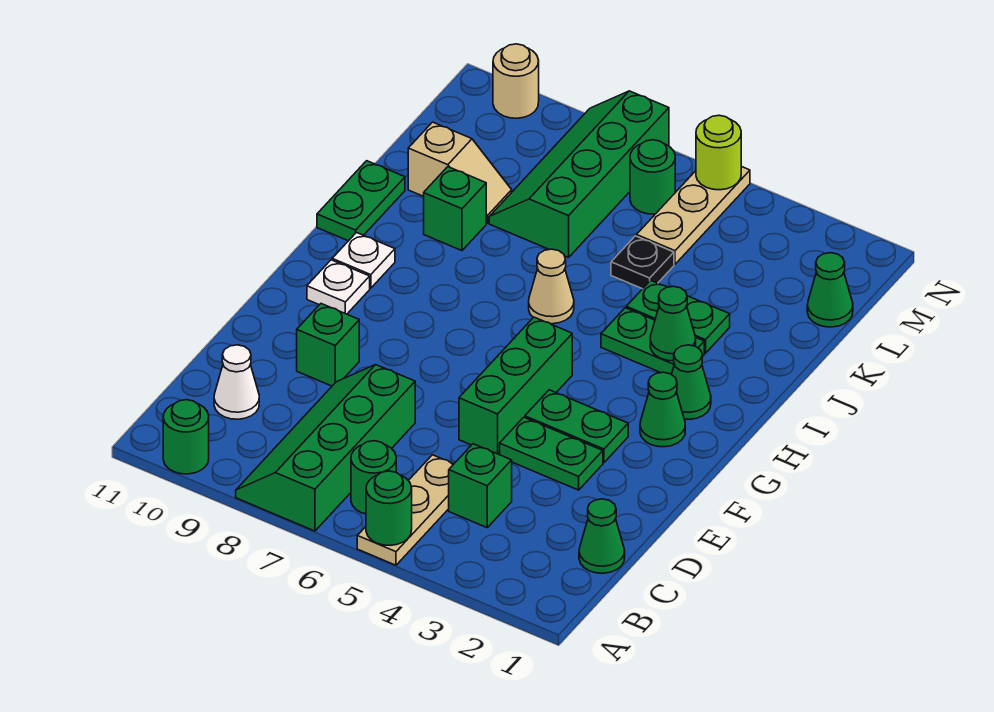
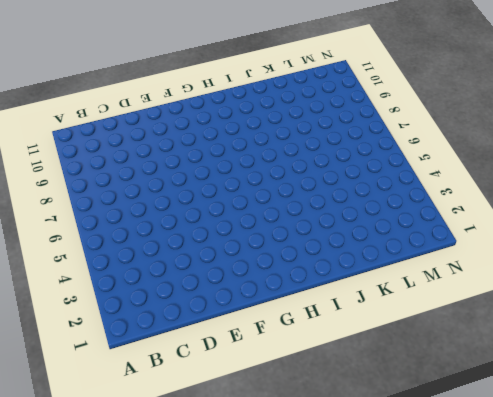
none -> tan 1x3 plate [357,455,454,565]
none -> green 2x4 slope [236,365,415,531]
none -> green 1x1 round brick [163,400,209,474]
none -> green 1x1 round brick [351,441,396,514]

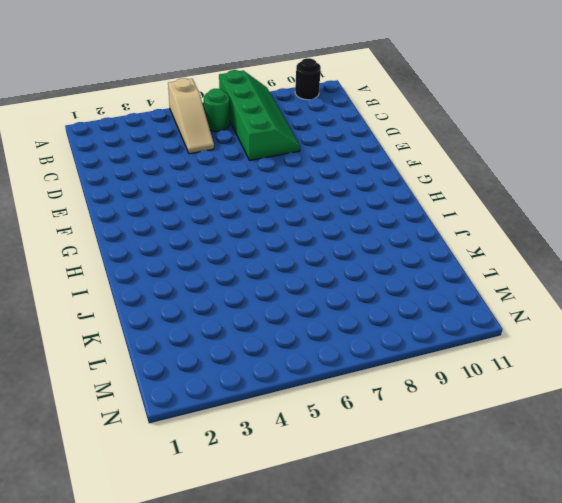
tan 1x3 slope [168,78,214,154] -> tan 1x3 plate [357,455,454,565]
black 1x1 round brick [295,58,321,100] -> green 1x1 round brick [163,400,209,474]
none -> green 1x1 cone [579,499,625,573]
none -> green 1x1 brick [449,444,512,528]
none -> white 1x1 cone [214,345,259,419]
none -> green 1x2 plate [500,417,603,490]

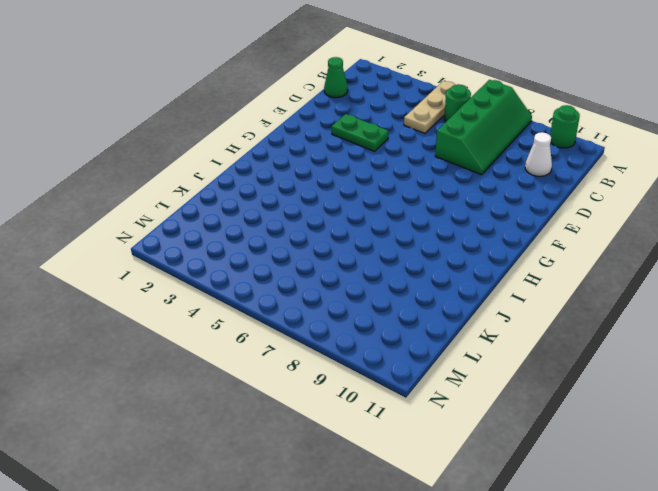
none -> green 1x1 brick [449,444,512,528]
none -> green 1x3 brick [459,317,572,454]
none -> green 1x1 brick [297,304,359,386]
none -> green 1x2 plate [525,390,628,463]

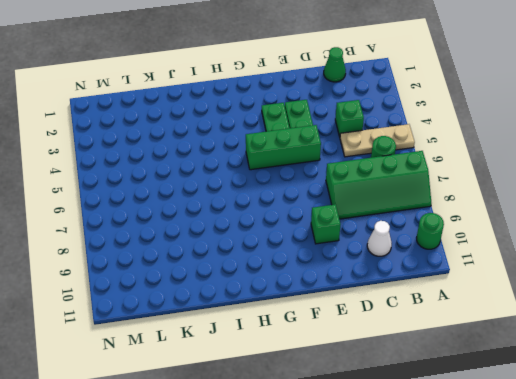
none -> green 1x1 cone [640,372,685,447]
none -> white 1x1 plate [307,260,370,314]
none -> green 1x1 cone [671,345,711,419]
none -> white 1x1 plate [332,233,395,288]

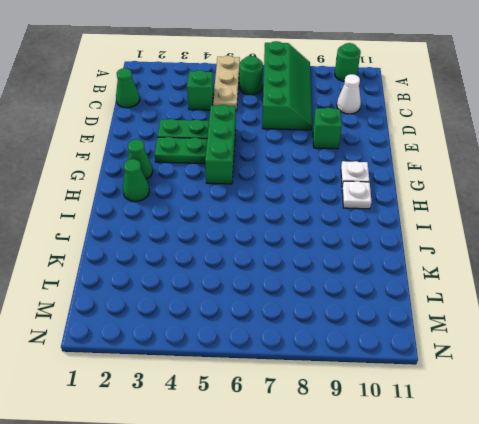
none -> green 1x2 plate [601,308,704,374]
none -> tan 1x1 cone [529,249,574,324]
none -> green 1x2 plate [317,161,405,241]
none -> green 1x2 plate [626,280,730,353]

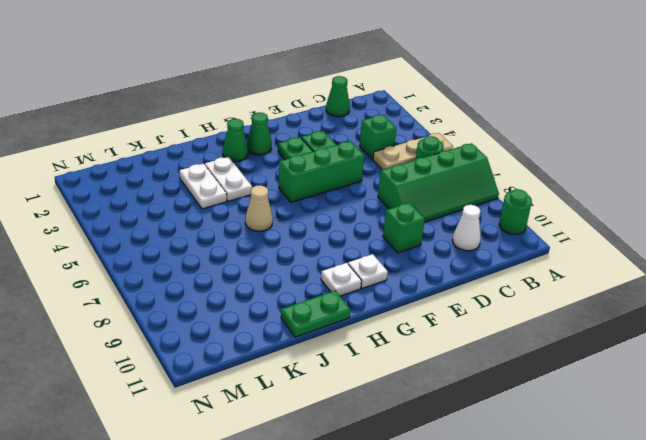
white 1x2 plate [205,157,252,201] -> green 1x2 plate [601,308,704,374]
white 1x2 plate [180,164,227,209] -> green 1x2 plate [626,280,730,353]
none -> green 1x1 brick [424,167,486,251]
none -> black 1x1 plate [611,236,674,289]
none -> green 2x4 slope [489,91,669,257]
none -> tan 1x2 slope [408,122,512,223]

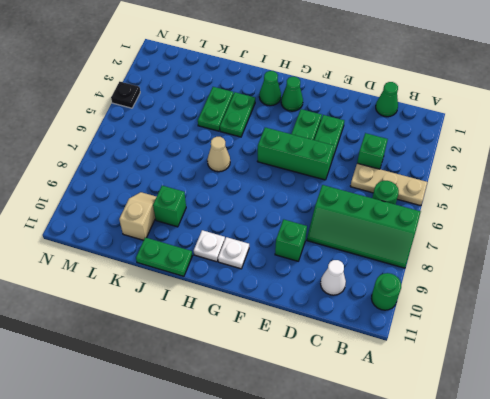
black 1x1 plate [111,82,140,108] -> black 1x1 plate moved to [611,236,674,289]
none -> green 2x4 slope [489,91,669,257]
none -> green 1x1 cone [807,253,853,327]
none -> tan 1x3 plate [637,166,750,264]
none -> green 1x1 round brick [630,140,675,214]

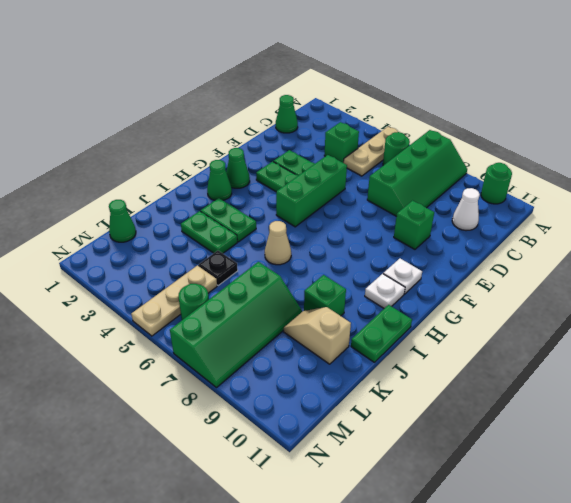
none -> tan 1x1 round brick [493,44,539,118]
none -> green 1x1 round brick [366,471,412,546]
none -> green 1x1 cone [650,286,696,361]
none -> lime 1x1 round brick [696,115,741,190]

